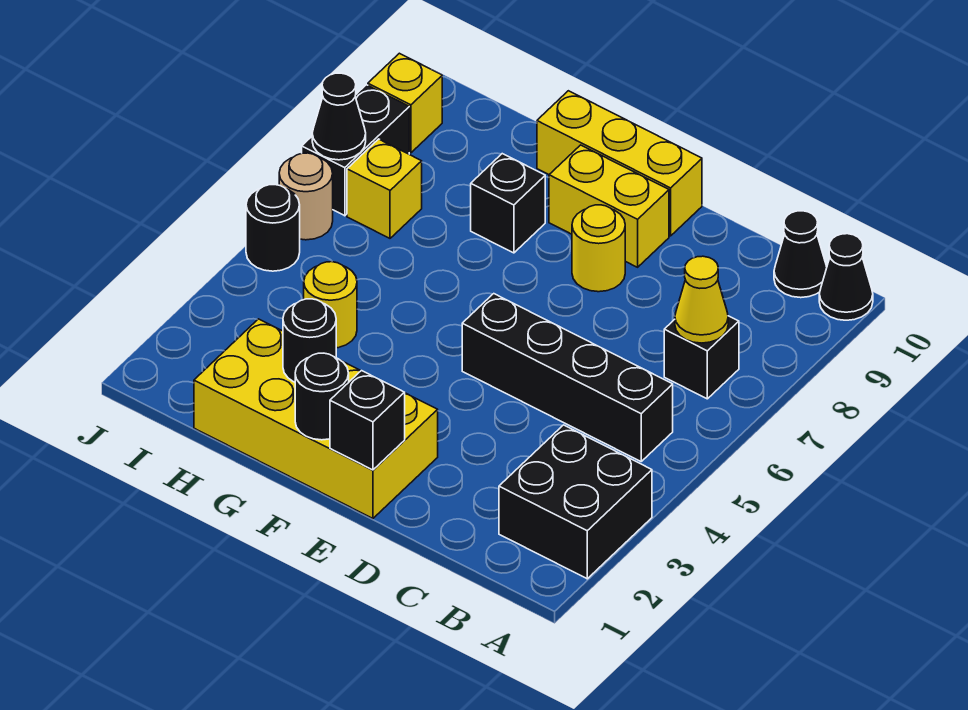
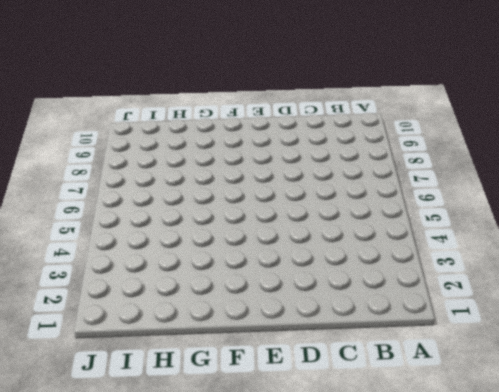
none -> black 2x2 brick [499,425,652,579]
none -> black 1x1 cone [819,234,873,320]
none -> black 1x4 brick [462,294,673,461]

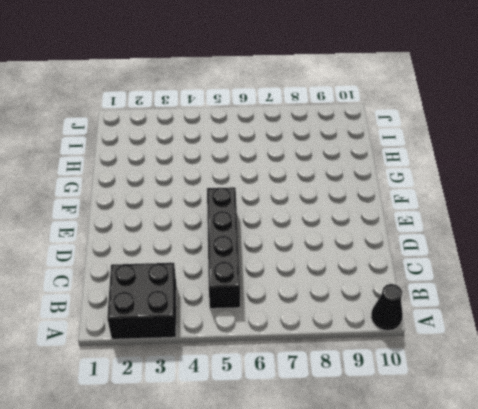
none -> black 1x1 brick [664,316,739,399]
none -> black 1x1 cone [774,211,827,298]
none -> yellow 2x4 brick [194,319,438,518]

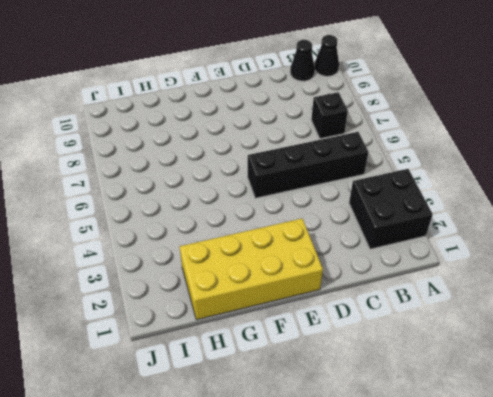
none -> yellow 1x1 round brick [572,205,625,292]
none -> yellow 1x2 brick [549,145,669,267]
none -> yellow 1x3 brick [537,91,702,236]

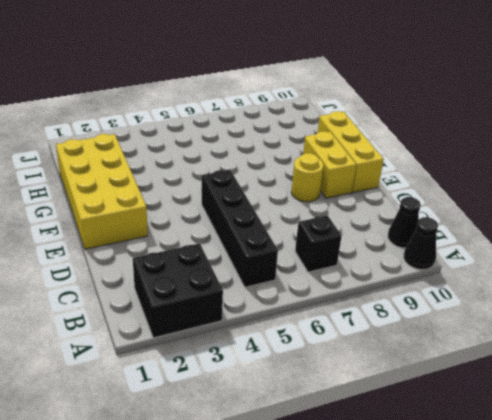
none -> black 1x1 brick [471,154,545,253]
none -> yellow 1x1 round brick [304,262,357,348]
none -> yellow 1x1 brick [347,139,422,238]

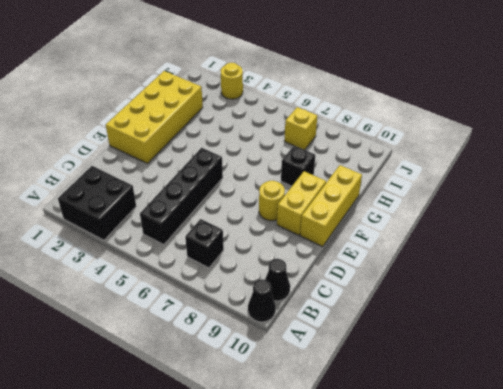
yellow 1x1 round brick [221,63,243,99] -> yellow 1x1 round brick moved to [304,262,357,348]
none -> black 1x1 round brick [246,185,300,271]
none -> tan 1x1 round brick [279,153,333,240]
none -> black 1x2 brick [302,85,409,216]

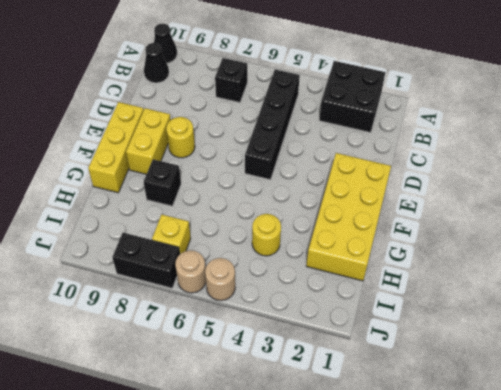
tan 1x1 round brick [205,258,235,301] -> black 1x1 round brick [246,185,300,271]
none -> yellow 1x1 brick [368,53,442,153]
none -> yellow 1x1 cone [675,256,728,343]
none -> black 1x1 brick [330,371,405,470]

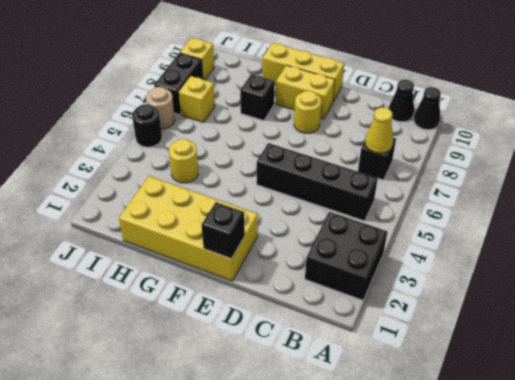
none -> black 1x1 round brick [295,353,349,440]
none -> black 1x1 round brick [283,299,336,382]
none -> black 1x1 cone [312,73,366,160]

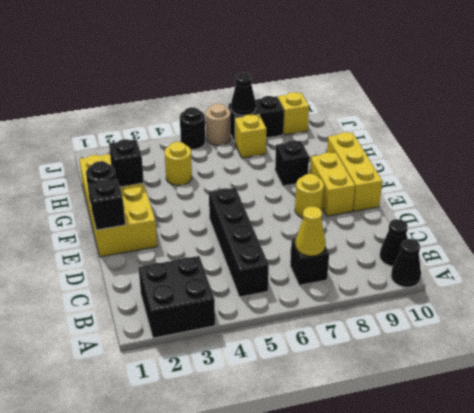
black 1x1 brick [109,139,144,187] -> black 1x1 round brick [283,299,336,382]

